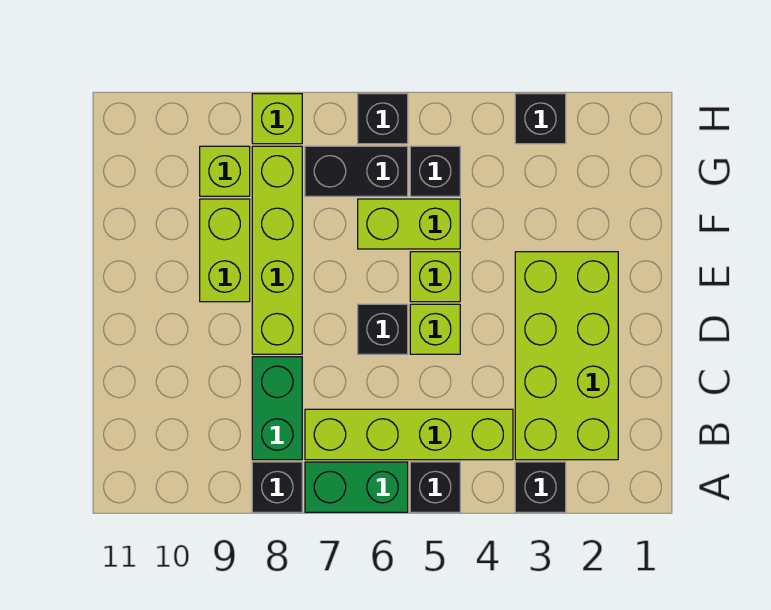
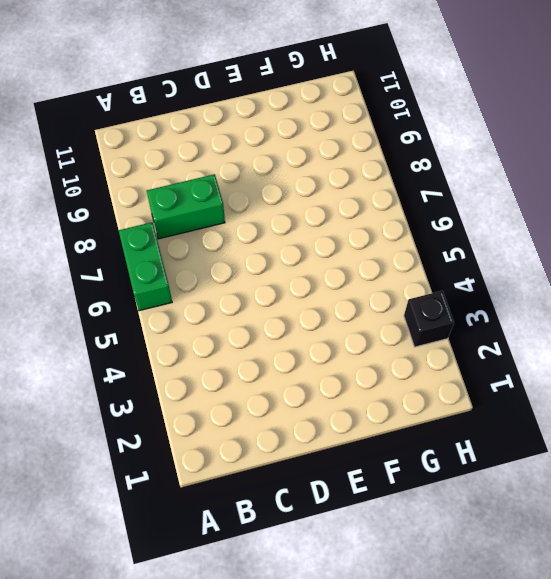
none -> black 1x1 brick [515,462,566,512]
none -> black 1x1 brick [410,462,460,512]
none -> black 1x1 brick [252,462,302,512]

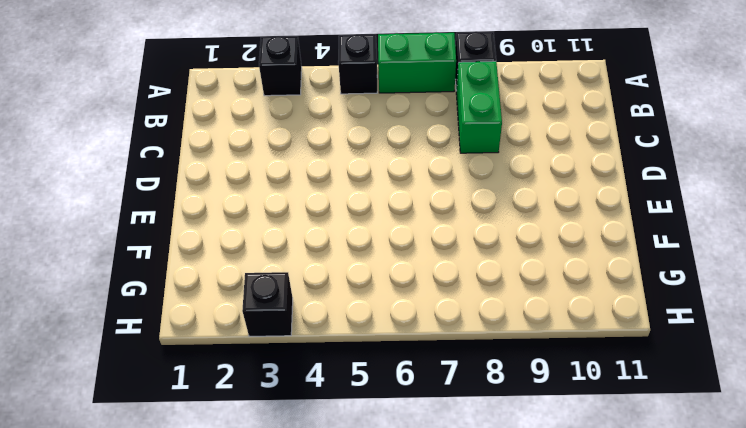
none -> lime 2x4 brick [515,252,618,460]
none -> lime 1x4 brick [305,409,513,460]
none -> lime 1x1 brick [410,304,460,354]

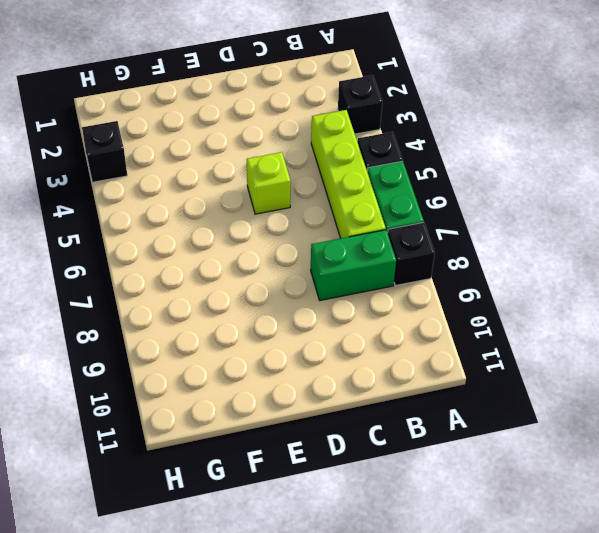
none -> lime 2x4 brick [515,252,618,460]
none -> black 1x1 brick [358,304,408,354]
none -> lime 1x4 brick [252,146,302,354]

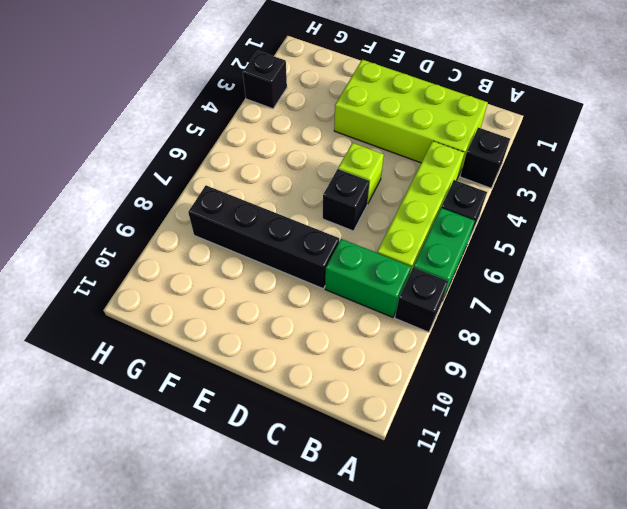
black 1x4 brick [188,185,339,289] -> lime 1x4 brick [252,146,302,354]
none -> lime 1x1 brick [410,252,460,302]
none -> lime 1x2 brick [200,199,250,302]
none -> lime 1x2 brick [358,199,460,249]

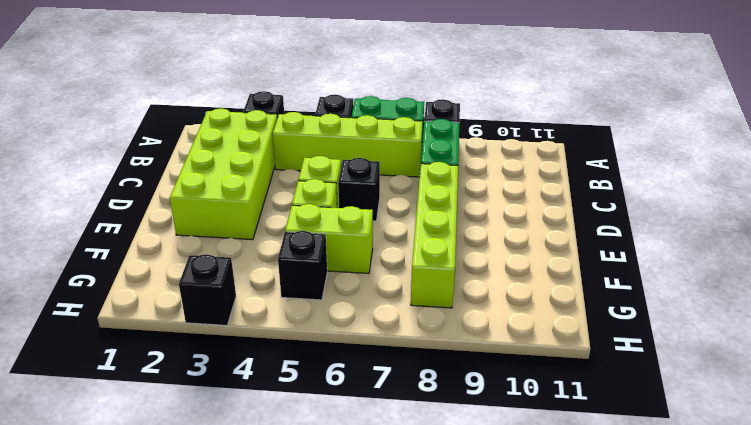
none -> lime 1x2 brick [200,199,250,302]
none -> black 1x2 brick [305,146,408,196]
none -> lime 1x1 brick [200,146,250,196]

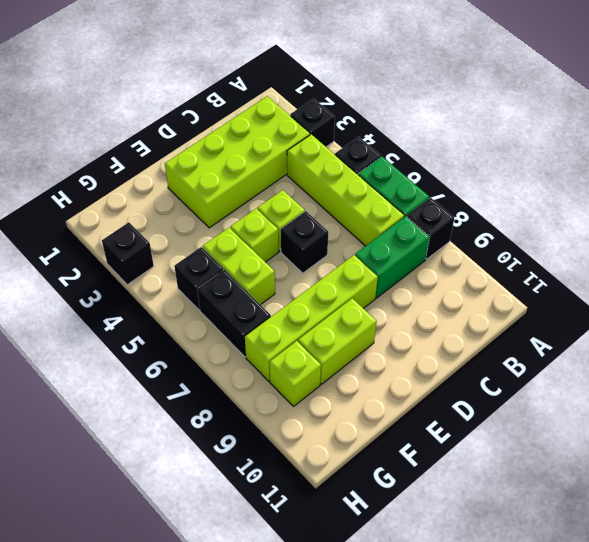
none -> black 1x1 brick [358,94,408,144]
none -> lime 1x1 brick [252,94,302,144]

